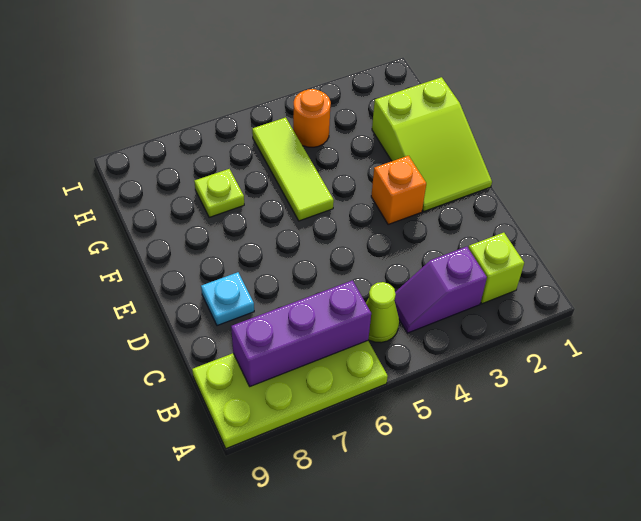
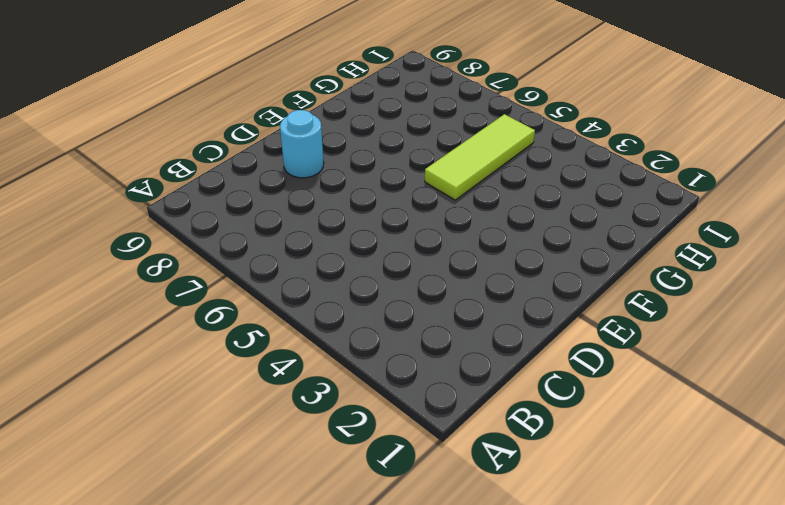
cyan 1x1 round brick [280,110,324,178] -> cyan 1x1 plate [201,272,254,326]
none -> lime 2x4 plate [192,341,388,449]
none -> lime 1x1 brick [468,233,524,304]

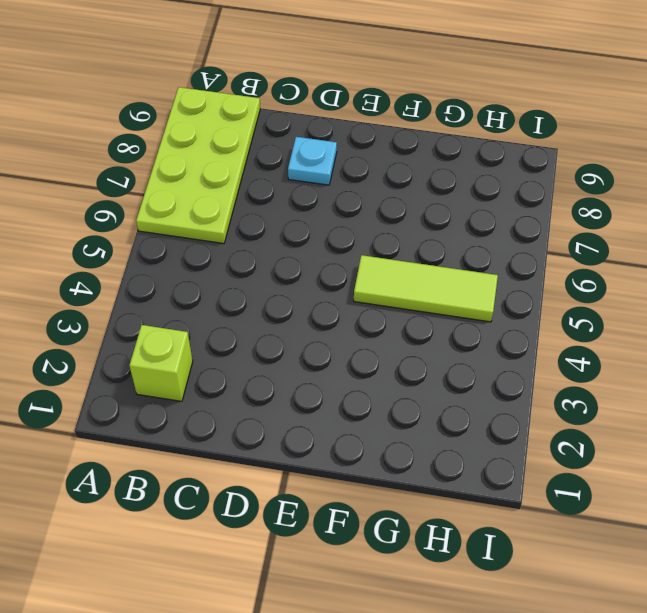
none -> purple 1x2 slope [395,247,487,333]
none -> lime 1x1 cone [366,282,399,343]

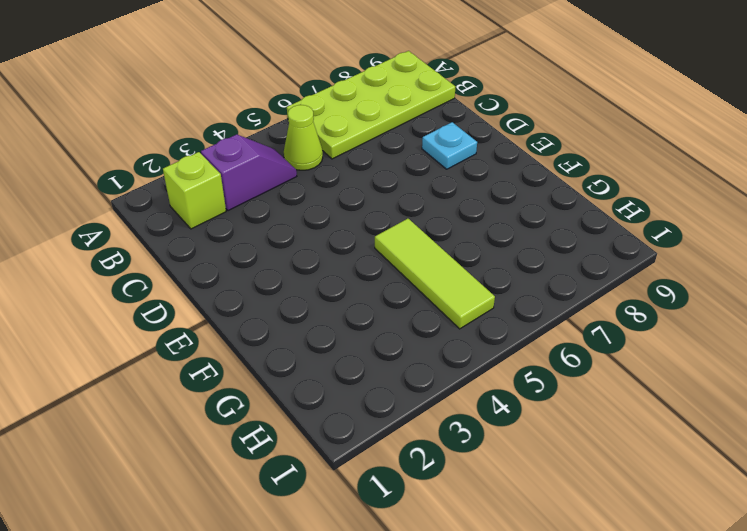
none -> lime 2x3 slope [372,77,492,211]
none -> orange 1x1 brick [371,156,426,225]

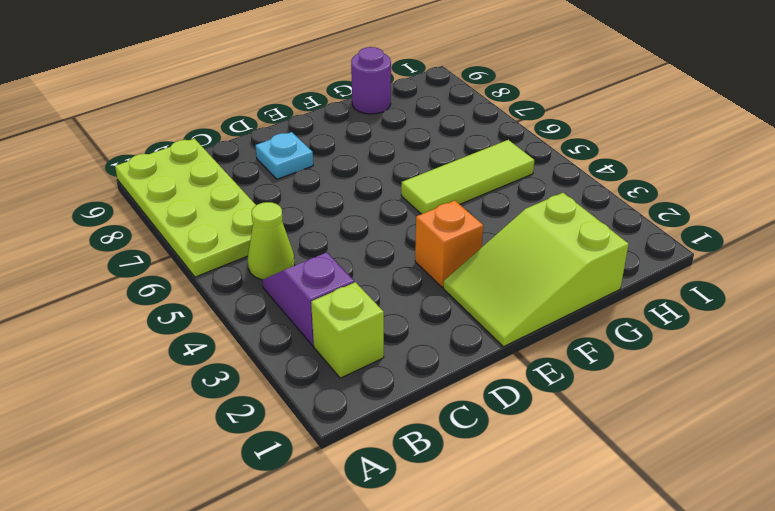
purple 1x1 round brick [351,47,391,114] -> none
none -> lime 1x1 plate [194,169,244,217]
none -> orange 1x1 round brick [293,89,331,147]

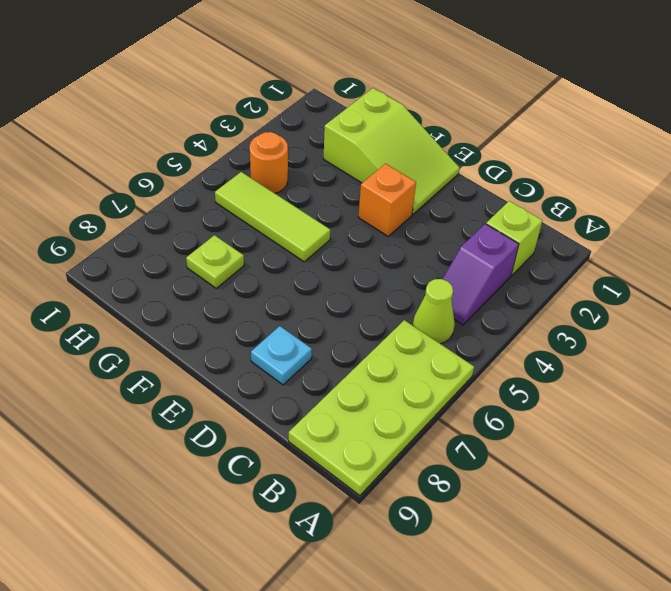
none -> purple 1x3 brick [231,280,371,386]

